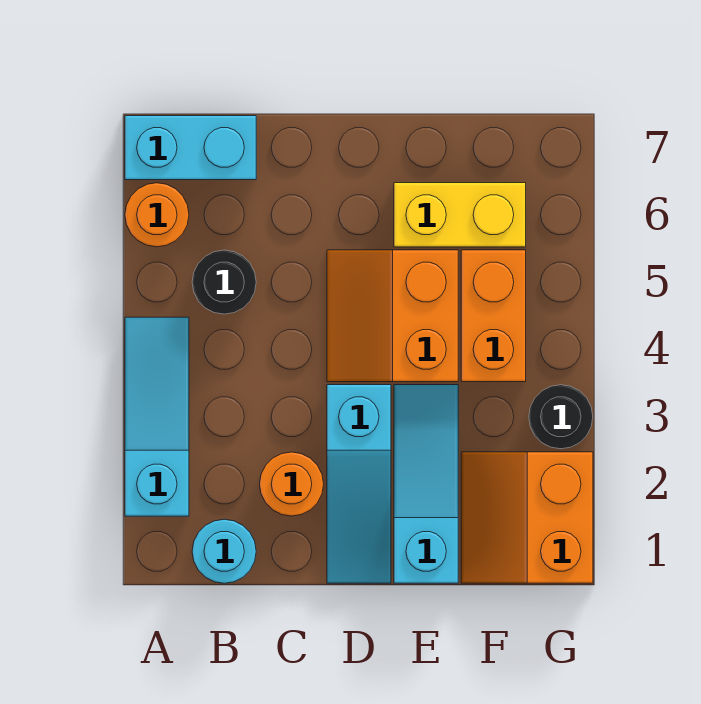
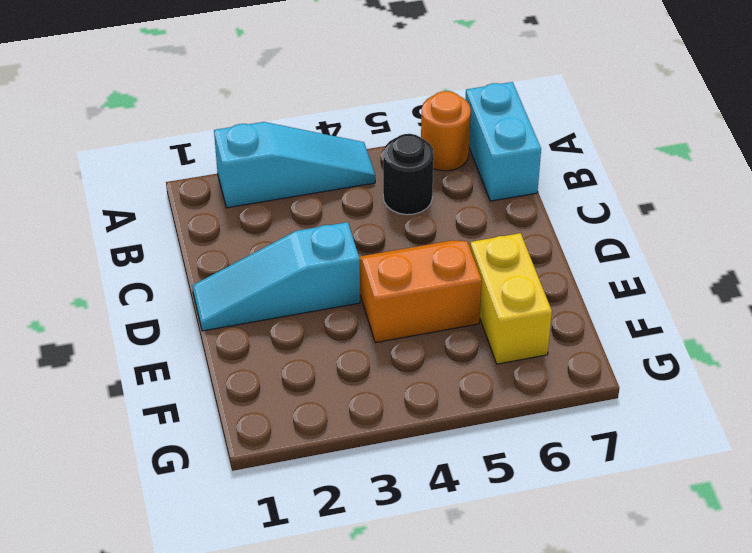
none -> cyan 1x1 round brick [192,519,256,583]
none -> orange 1x1 round brick [260,452,324,516]
none -> cyan 1x3 slope [394,385,458,583]

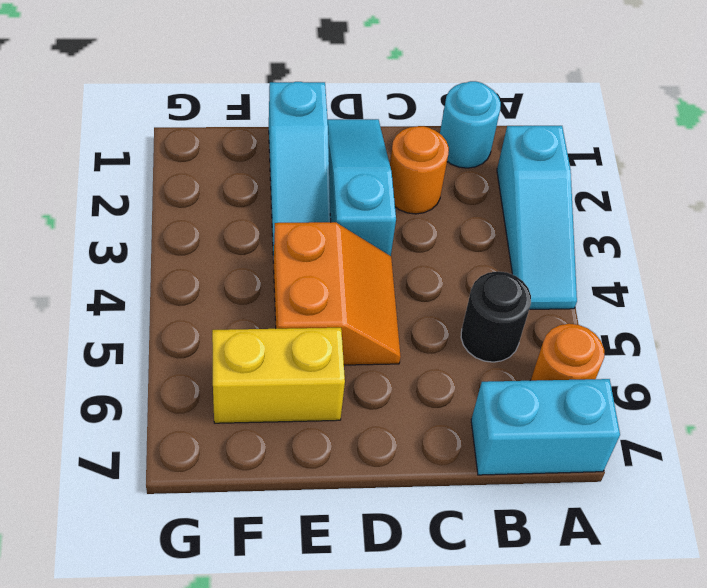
none -> orange 2x2 slope [461,452,593,583]
none -> orange 1x2 brick [461,250,526,382]
none -> black 1x1 round brick [529,385,593,449]

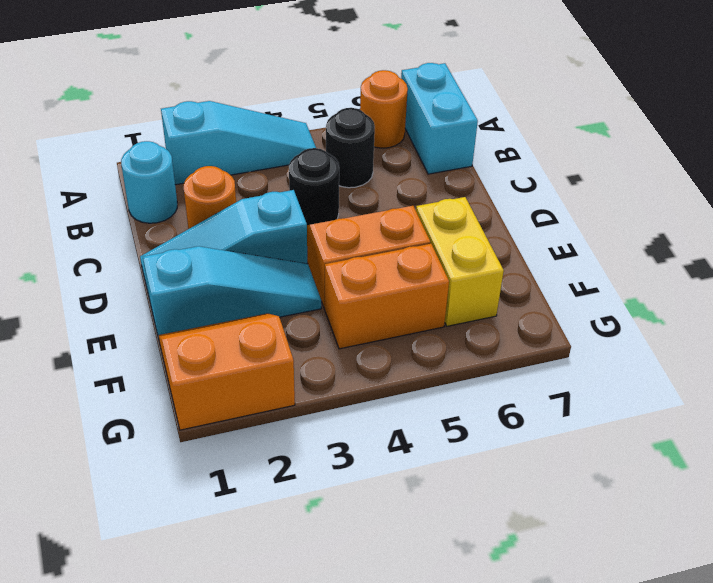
black 1x1 round brick [289,148,339,225] -> black 1x1 round brick moved to [529,385,593,449]

